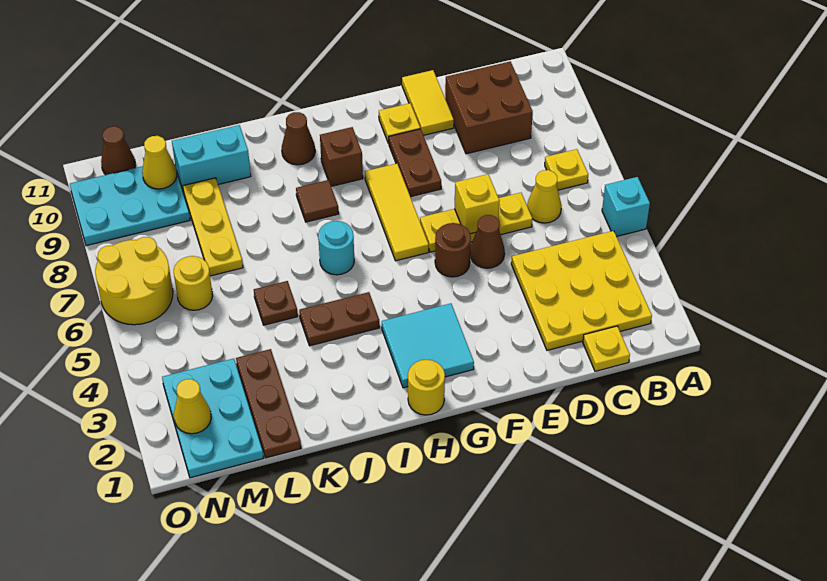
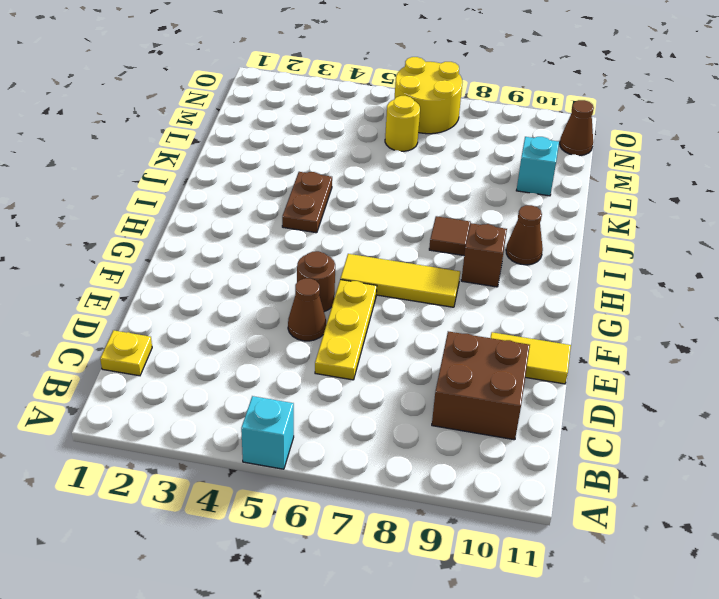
cyan 1x1 brick [516,137,559,196] -> cyan 1x2 brick [172,125,251,193]
none -> yellow 3x3 plate [511,231,652,350]
none -> yellow 1x1 plate [545,149,588,190]
none -> yellow 1x1 cone [527,170,562,223]
none -> brown 1x2 plate [389,129,441,197]

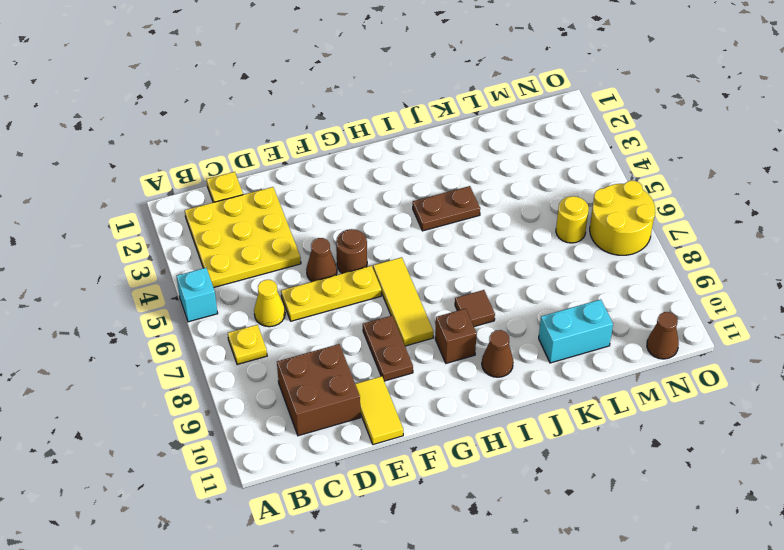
none -> yellow 1x1 plate [379,103,420,144]
none -> cyan 2x2 tile [382,303,474,388]
none -> yellow 1x1 round brick [408,360,445,415]
none -> cyan 1x1 round brick [318,221,354,275]

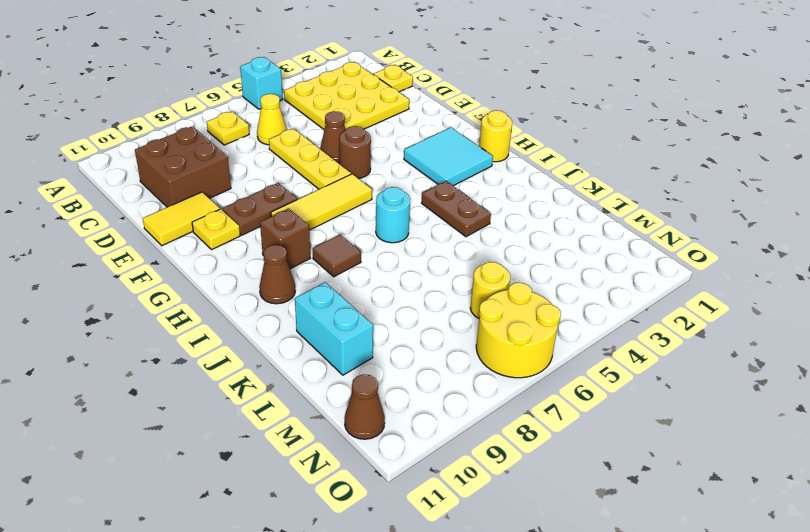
none -> brown 1x1 plate [254,281,298,325]
none -> brown 1x3 plate [236,349,301,458]
none -> yellow 1x3 plate [183,178,243,276]
none -> cyan 2x3 plate [162,359,264,478]

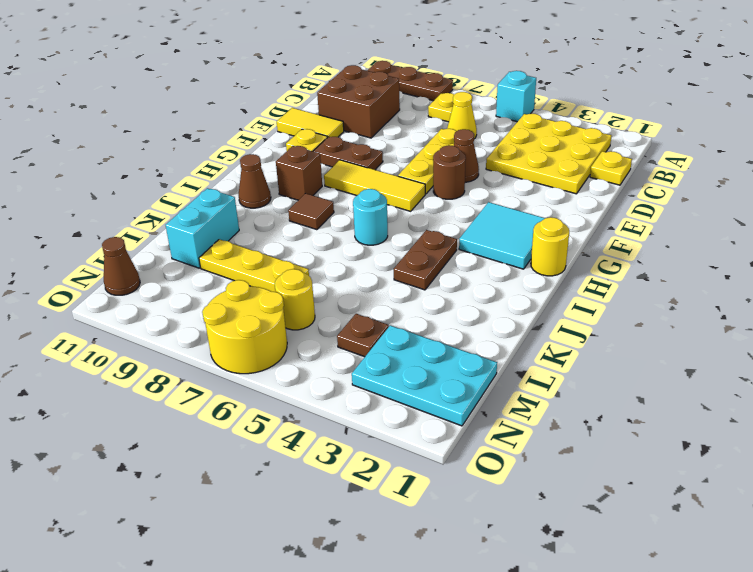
brown 1x3 plate [367,61,453,101] -> brown 1x3 plate moved to [236,349,301,458]
brown 1x1 plate [337,314,389,357] -> brown 1x1 plate moved to [254,281,298,325]
none -> cyan 2x3 plate [70,159,190,246]
none -> yellow 1x1 brick [455,174,499,234]
none -> yellow 1x1 cone [142,136,177,189]
none -> yellow 1x1 cone [174,379,211,434]

